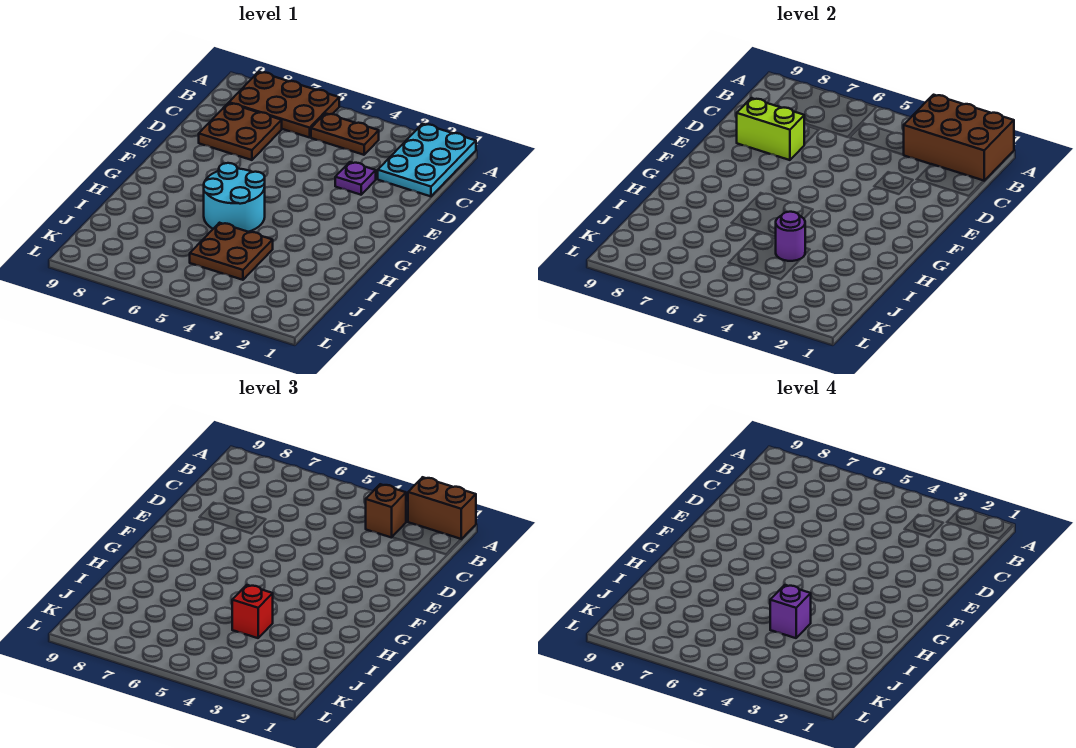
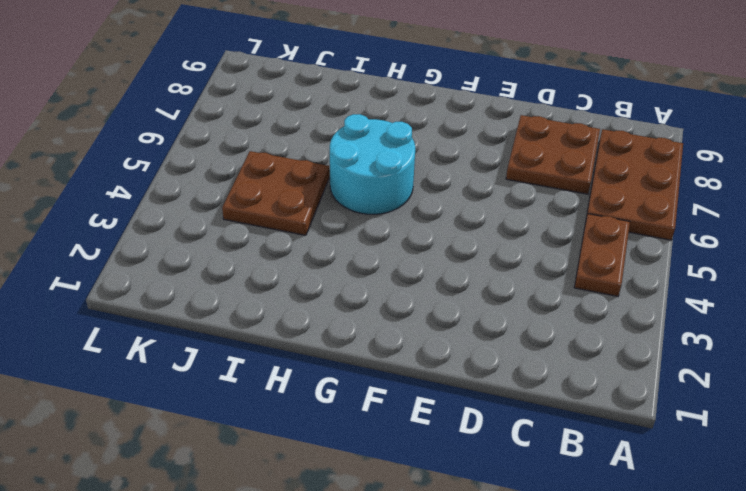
none -> cyan 2x3 plate [378,124,476,196]
none -> purple 1x1 plate [335,162,376,195]
none -> brown 2x3 brick [904,95,1014,181]

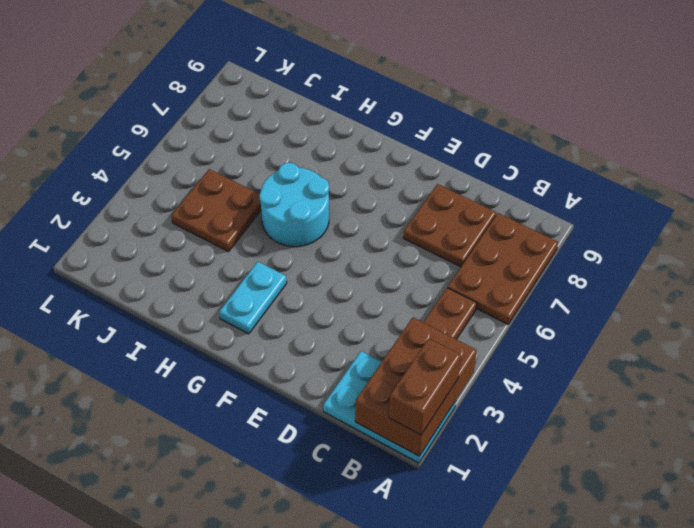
cyan 1x2 plate [219,262,287,334] -> none
none -> purple 1x1 plate [335,162,376,195]
none -> lime 1x2 brick [737,98,805,160]
none -> purple 1x1 round brick [776,212,805,261]

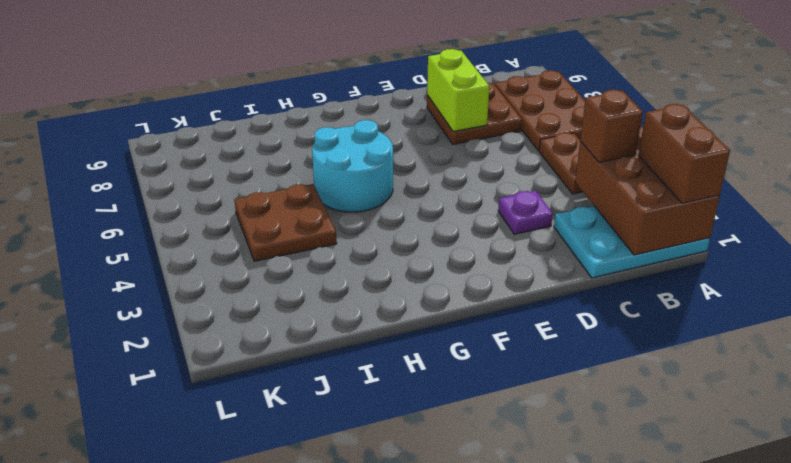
none -> purple 1x1 round brick [776,212,805,261]
none -> red 1x1 brick [232,585,273,638]
none -> purple 1x1 brick [770,585,811,638]

